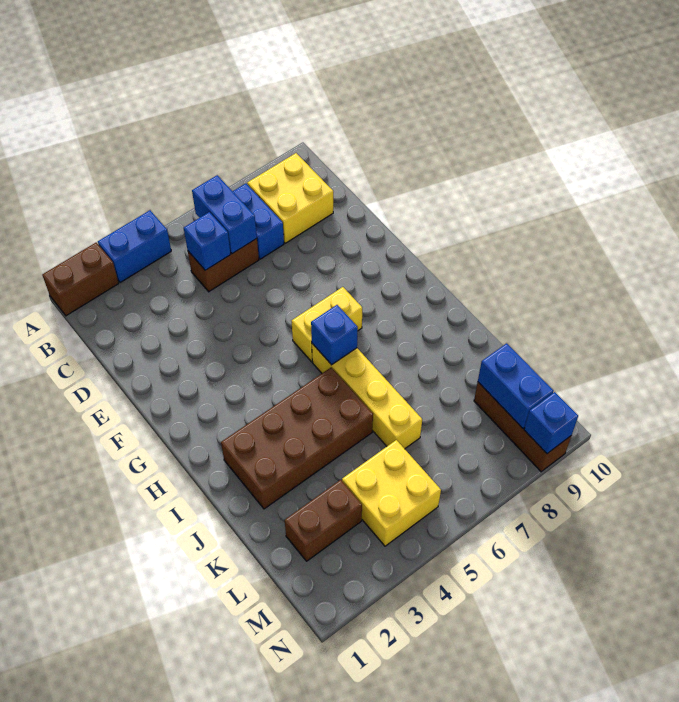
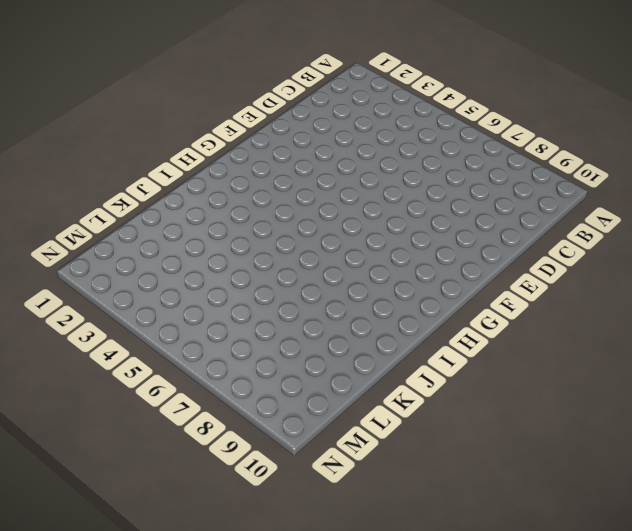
none -> brown 1x2 brick [42,243,119,316]
none -> blue 1x2 brick [98,210,171,283]
none -> blue 1x2 brick [233,184,284,259]

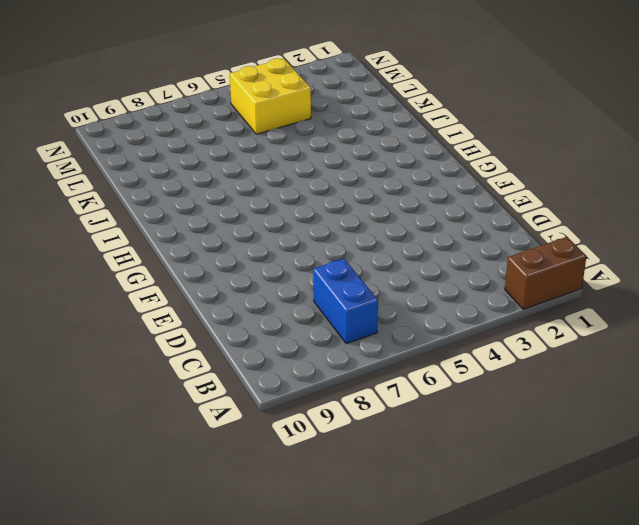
none -> blue 1x2 brick [98,210,171,283]
none -> yellow 2x2 brick [247,153,333,243]
none -> brown 1x2 brick [188,239,259,292]

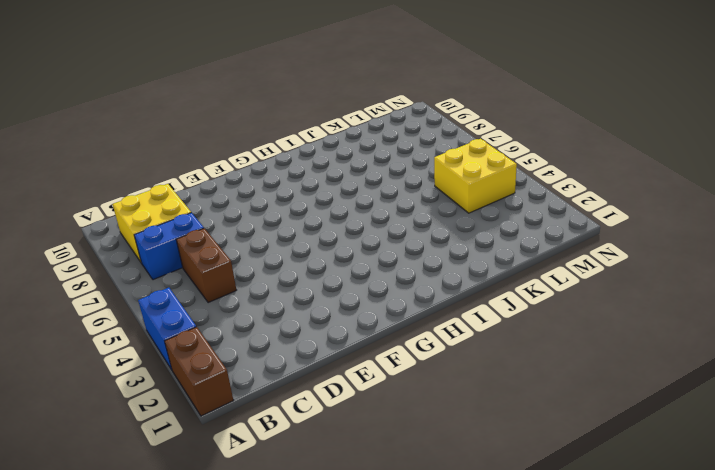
none -> yellow 1x2 brick [292,287,362,362]
none -> yellow 1x4 brick [312,344,422,449]
none -> brown 2x4 brick [221,367,373,509]

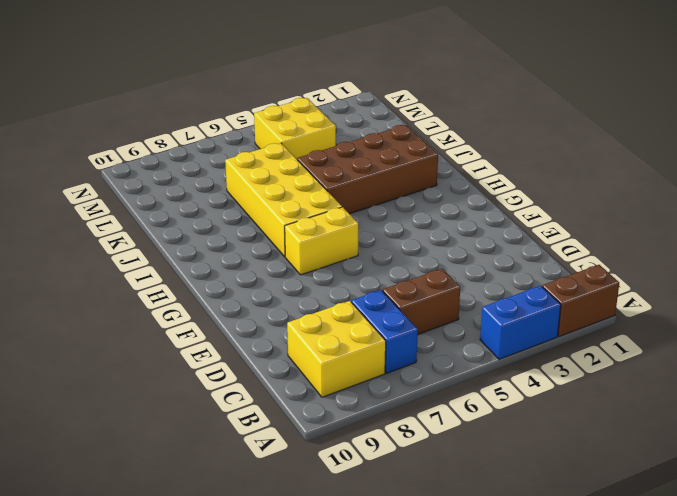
yellow 2x4 brick [225,143,342,257] -> yellow 1x4 brick [312,344,422,449]
none -> brown 1x2 brick [285,480,362,561]
none -> brown 1x3 brick [474,382,571,472]
none -> blue 1x2 brick [192,175,257,254]

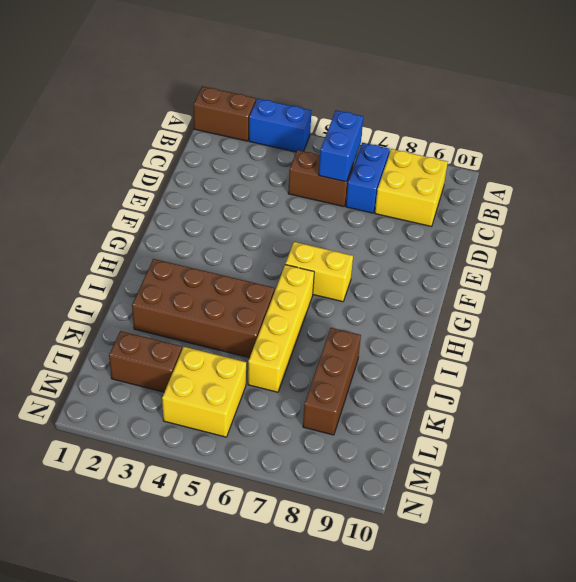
brown 1x3 brick [303,328,361,435] -> brown 1x3 brick moved to [474,382,571,472]
none -> blue 1x1 brick [184,212,231,270]
none -> blue 1x1 brick [311,305,358,365]
none -> blue 1x2 brick [478,343,554,428]

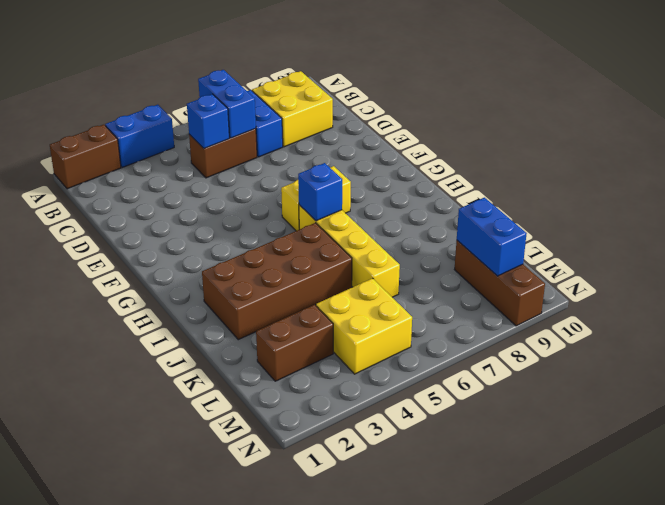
none -> blue 1x1 brick [524,392,578,453]

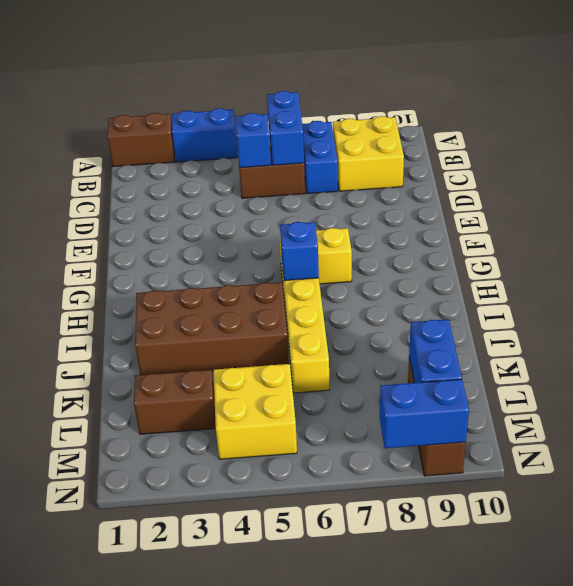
blue 1x2 brick [380,379,469,448] -> blue 1x1 brick [524,392,578,453]

